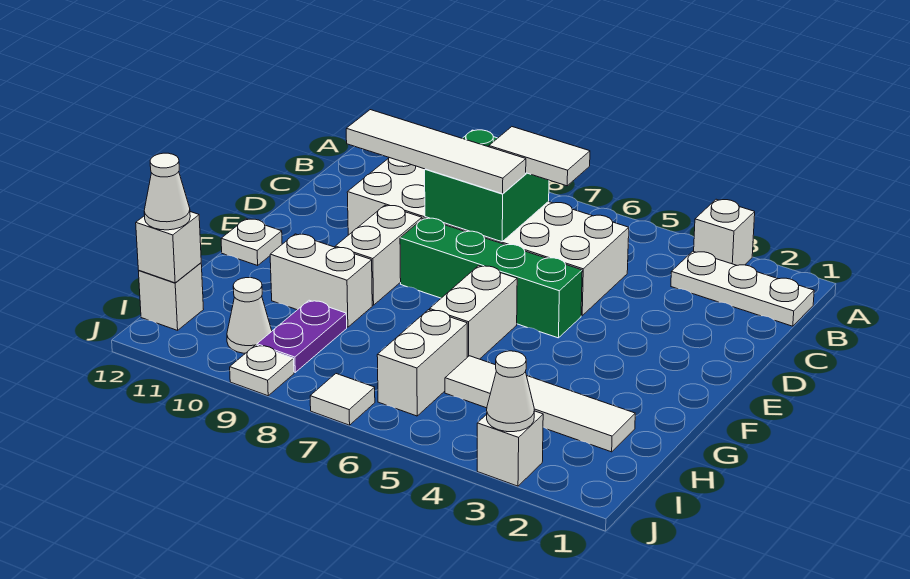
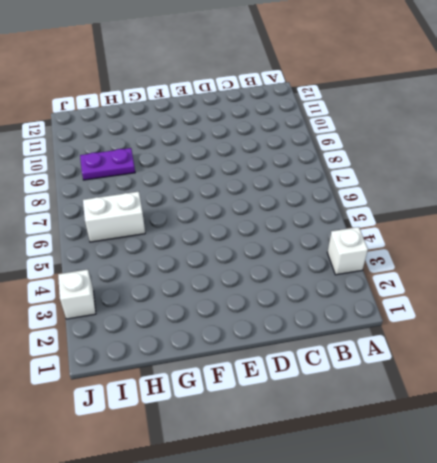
none -> white 1x3 plate [671,251,814,326]
none -> white 2x6 brick [347,158,629,316]
none -> green 1x4 brick [400,218,582,338]

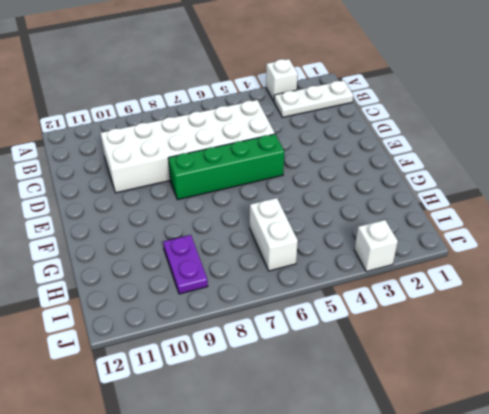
none -> white 1x2 brick [335,205,422,305]
none -> white 1x2 brick [430,266,517,359]
none -> white 1x1 plate [221,219,282,265]

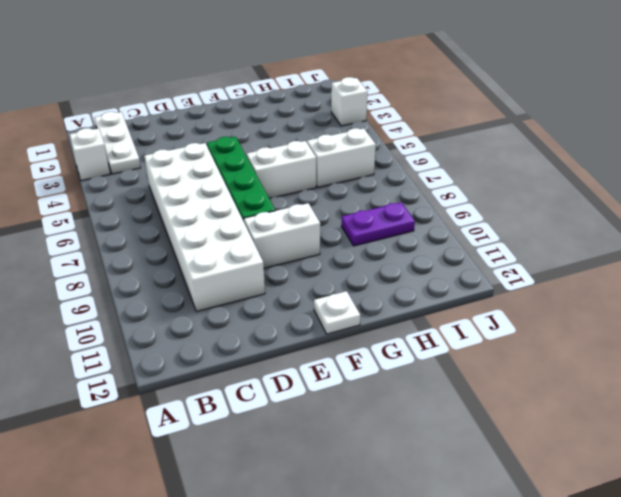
none -> white 1x2 brick [270,234,372,327]
none -> white 1x4 tile [445,356,635,452]
none -> white 1x1 cone [227,278,272,353]

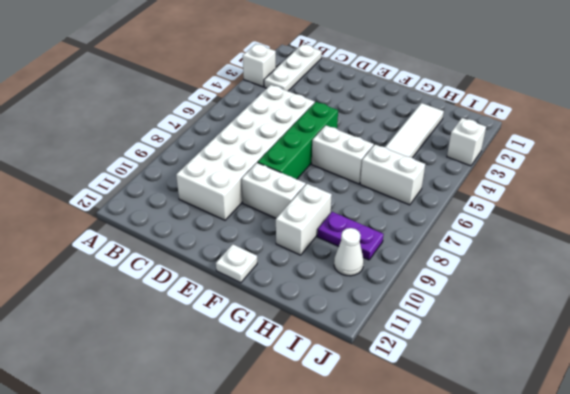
none -> white 1x1 brick [139,263,204,330]
none -> white 1x1 tile [310,374,375,425]
none -> white 1x1 plate [230,345,294,396]

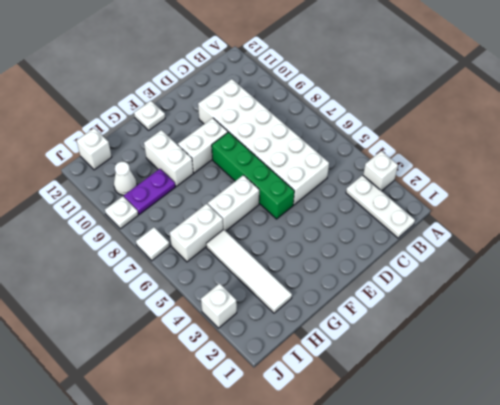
none -> green 2x2 brick [425,130,549,242]
none -> white 1x1 brick [136,212,201,283]
none -> white 1x1 cone [487,351,534,432]

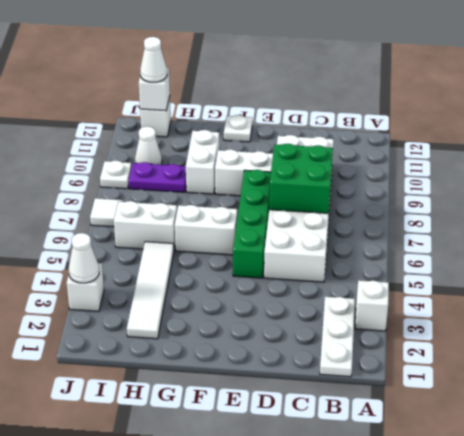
none -> white 1x2 tile [489,127,590,186]
none -> white 1x4 tile [346,110,526,194]

